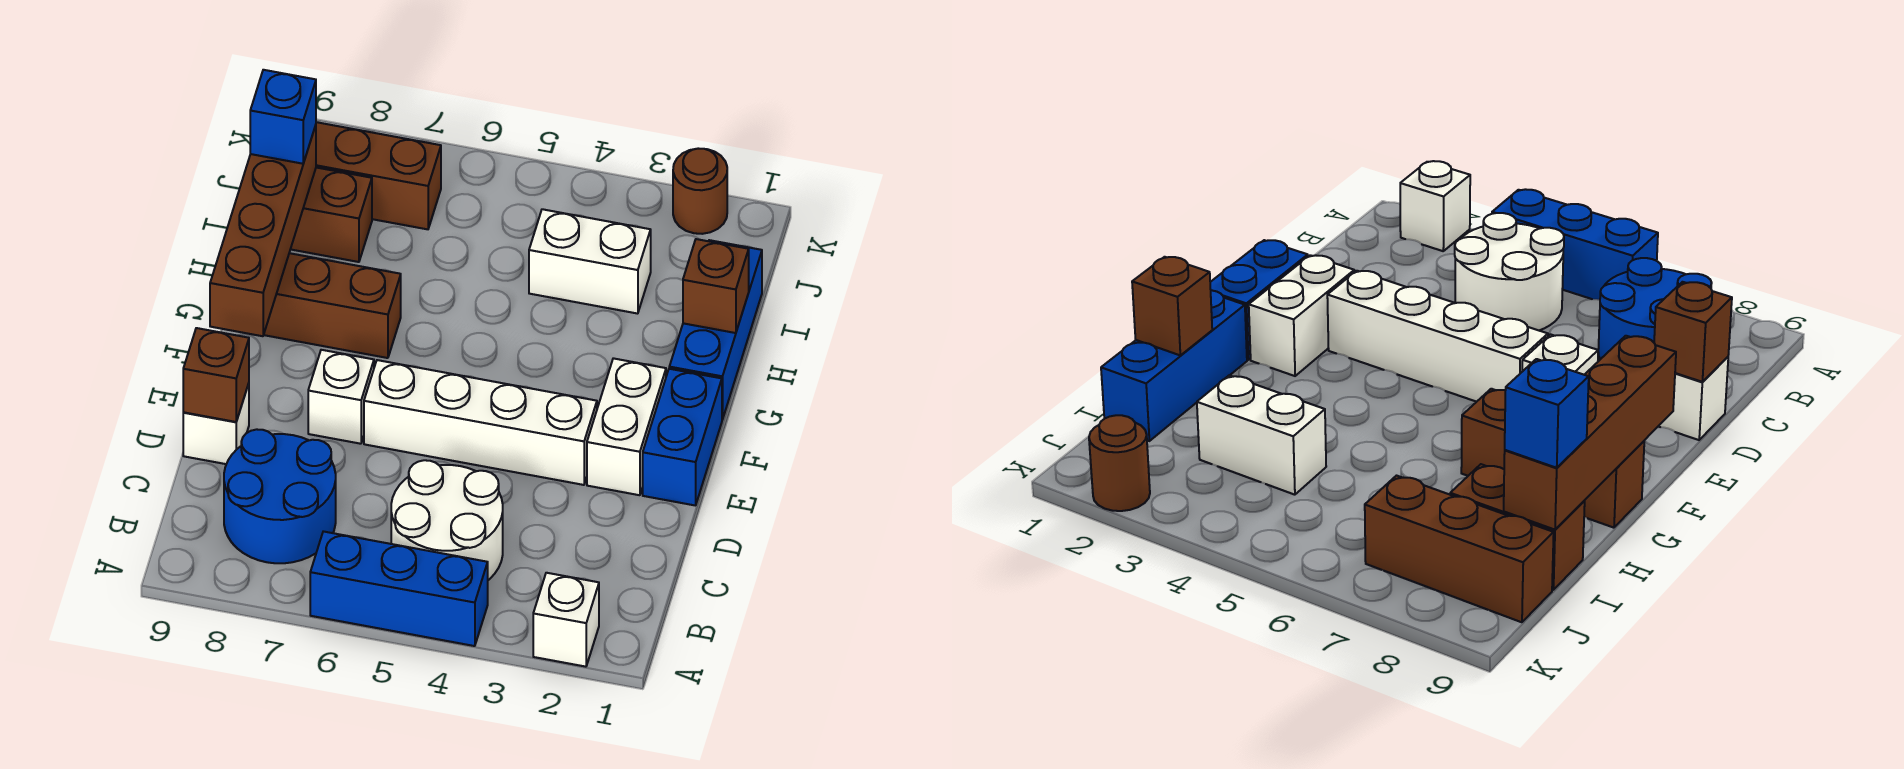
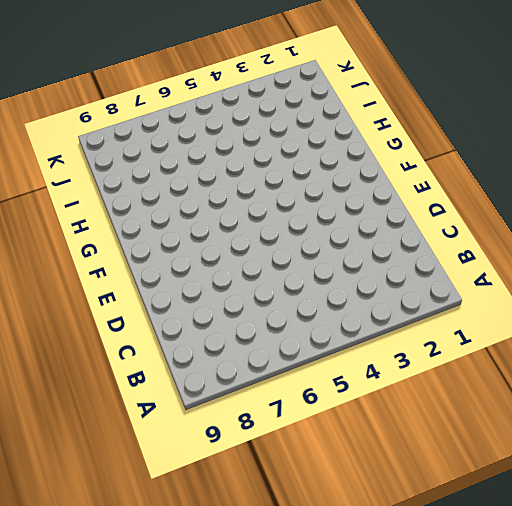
none -> white 1x1 brick [533,573,599,667]
none -> blue 1x3 brick [310,531,488,646]
none -> white 2x2 round brick [391,460,503,580]

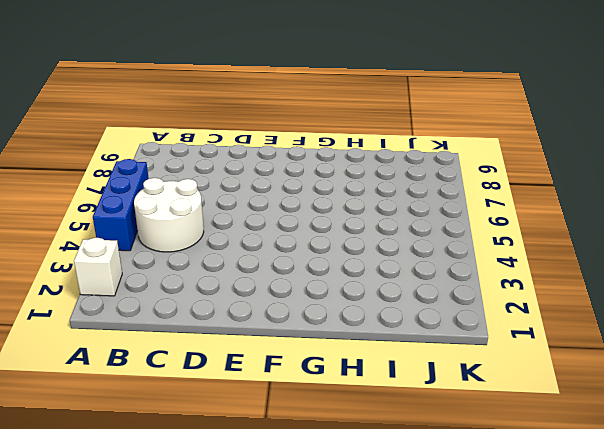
none -> blue 2x2 round brick [224,429,336,563]
none -> white 1x1 brick [183,383,249,464]
none -> blue 1x2 brick [643,369,722,506]

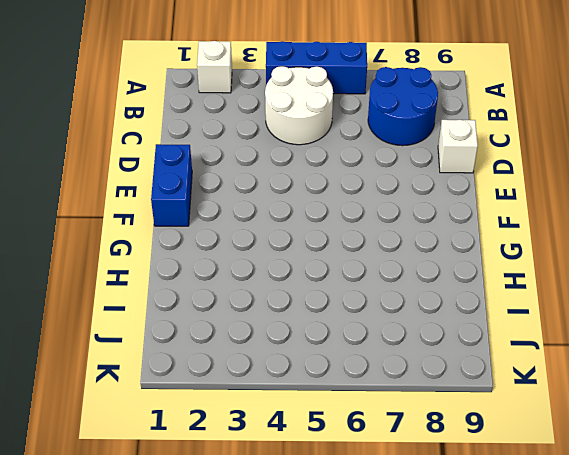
none -> white 1x2 brick [587,358,666,495]
none -> white 1x4 brick [364,360,597,485]
none -> white 1x1 brick [308,350,374,444]

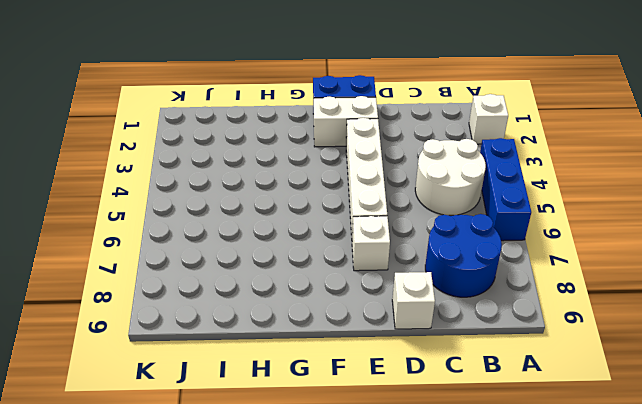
none -> blue 1x3 brick [669,240,762,420]
none -> brown 1x3 brick [264,253,401,358]
none -> white 1x2 brick [529,209,651,314]

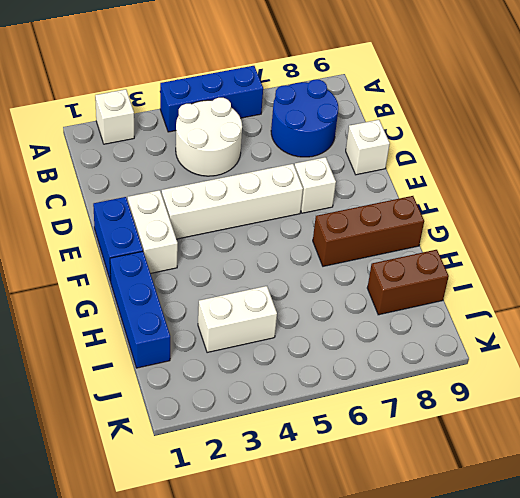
none -> brown 1x3 brick [316,122,441,229]
none -> brown 1x1 round brick [673,148,727,234]
none -> brown 1x1 brick [183,328,249,422]

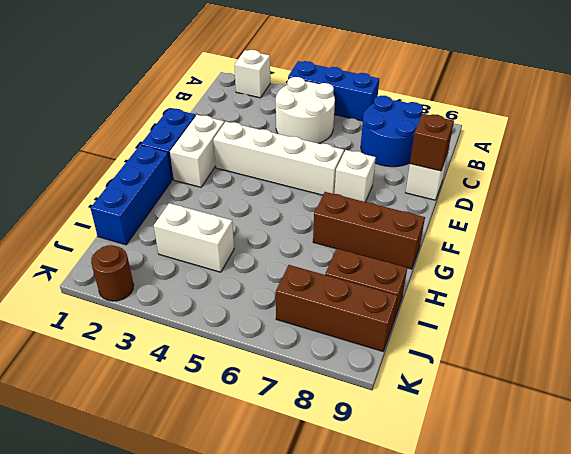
none -> brown 1x4 brick [210,125,316,336]
none -> brown 1x1 brick [683,239,749,333]
none -> blue 1x1 brick [250,70,316,164]

